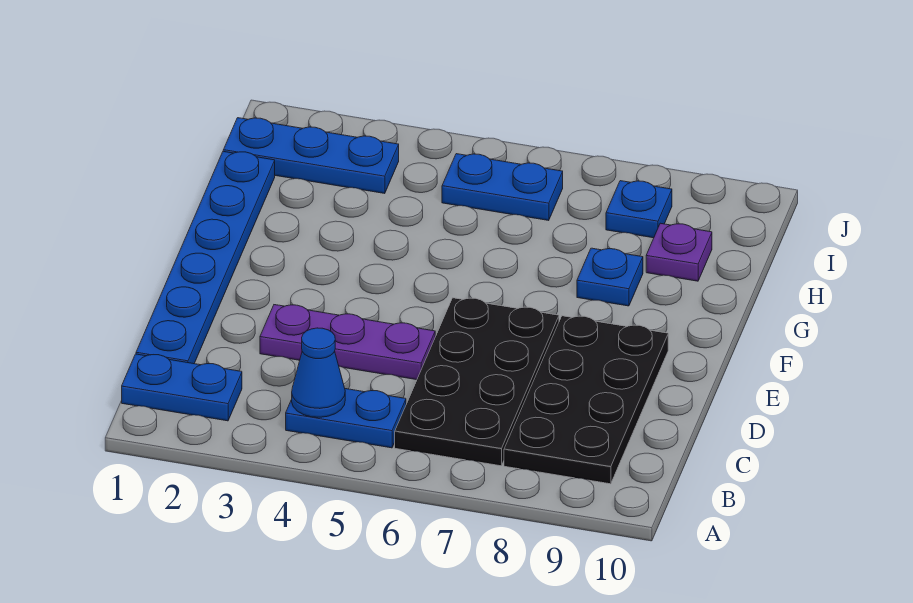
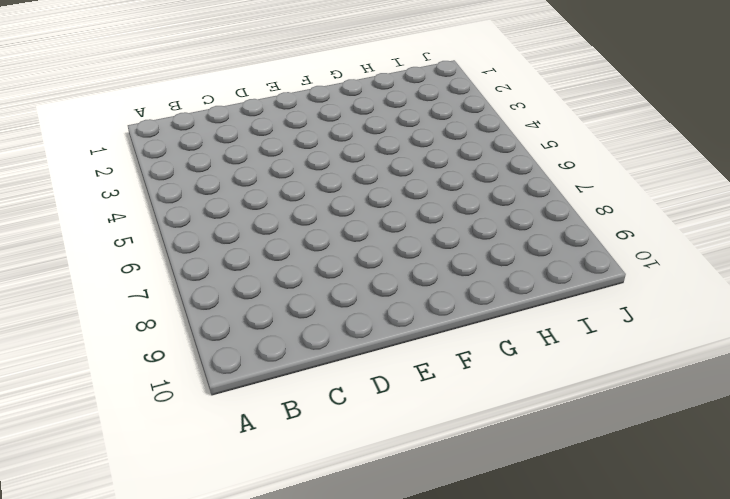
none -> blue 1x2 plate [122,354,242,421]
none -> blue 1x2 plate [286,389,406,448]
none -> black 2x4 plate [395,298,559,466]

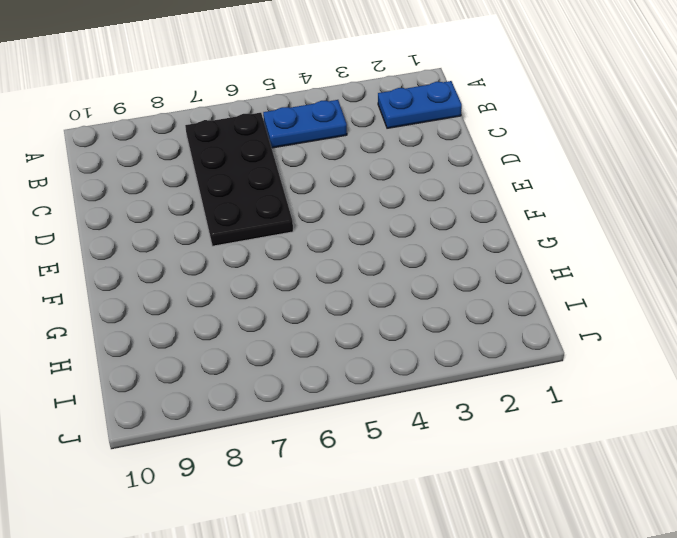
none -> black 2x4 plate [504,316,668,484]
none -> blue 1x6 plate [136,151,275,364]
none -> purple 1x3 plate [260,305,435,380]

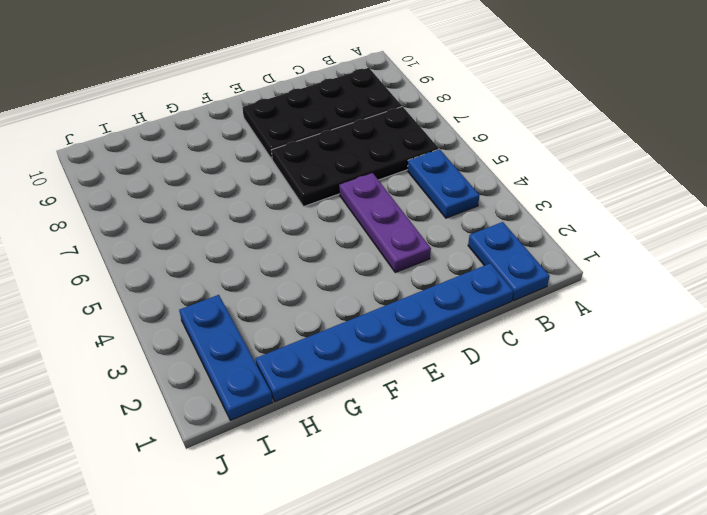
none -> blue 1x1 plate [577,248,643,306]
none -> purple 1x1 plate [646,223,712,281]
none -> blue 1x2 plate [442,154,563,221]

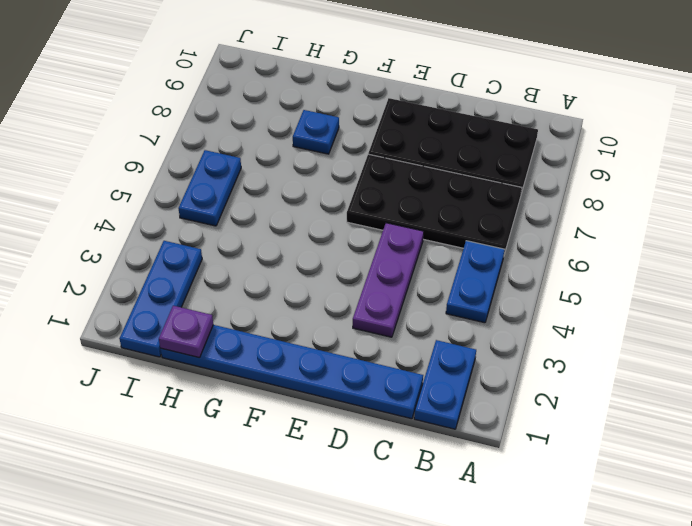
purple 1x1 plate [159,306,213,358] -> purple 1x1 plate moved to [646,223,712,281]
none -> blue 1x1 plate [606,181,672,238]
none -> blue 1x1 cone [292,328,345,417]

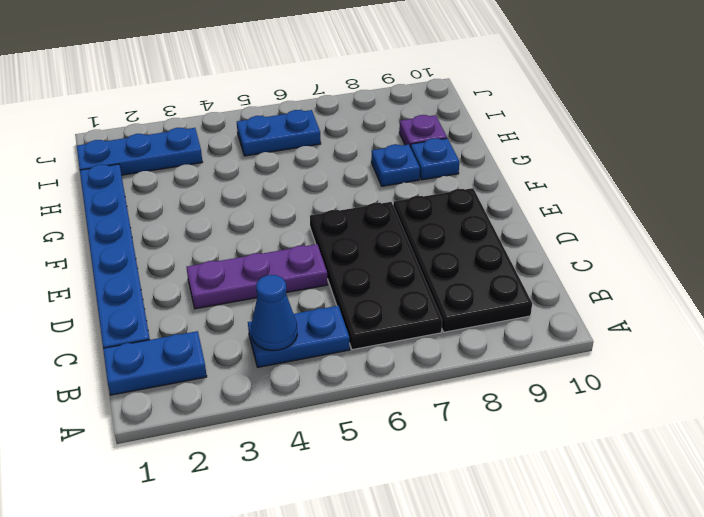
blue 1x1 plate [411,138,459,180] -> blue 1x1 plate moved to [606,181,672,238]

